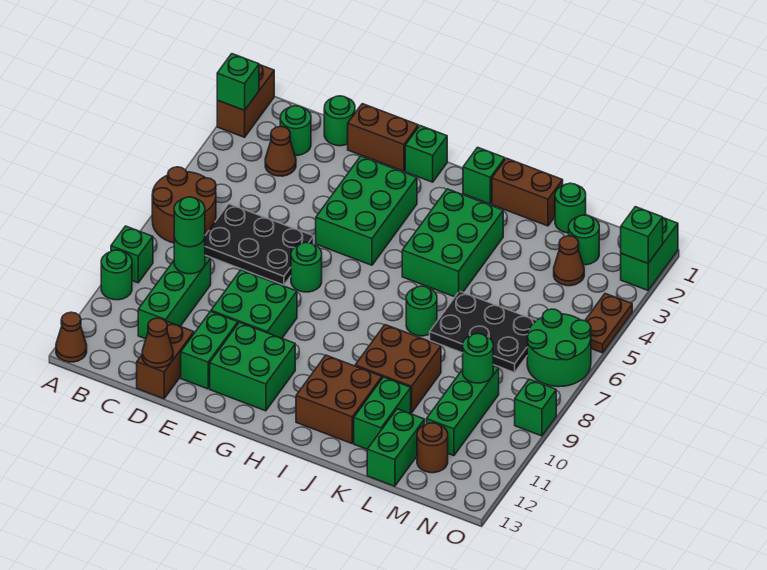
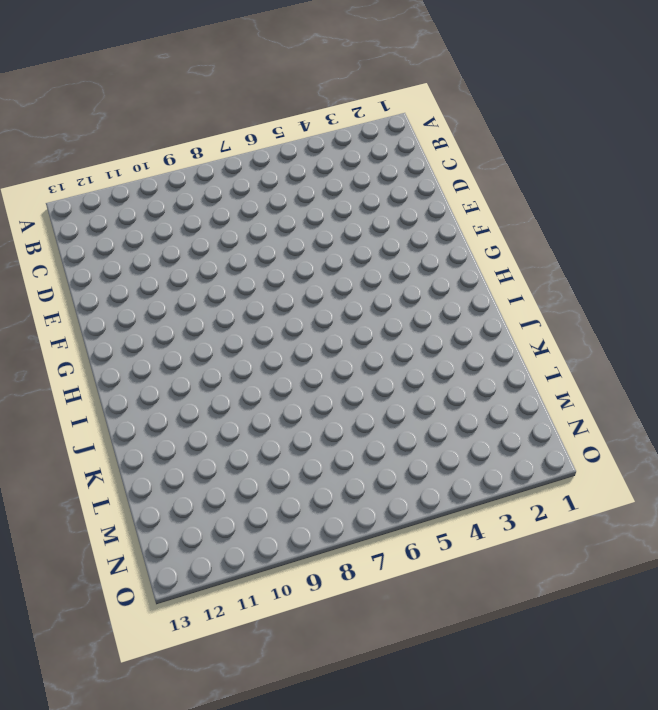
none -> brown 1x2 brick [217,65,274,137]
none -> brown 2x2 round brick [152,167,216,243]
none -> green 1x1 brick [111,226,153,283]
none -> green 1x1 round brick [101,250,132,300]

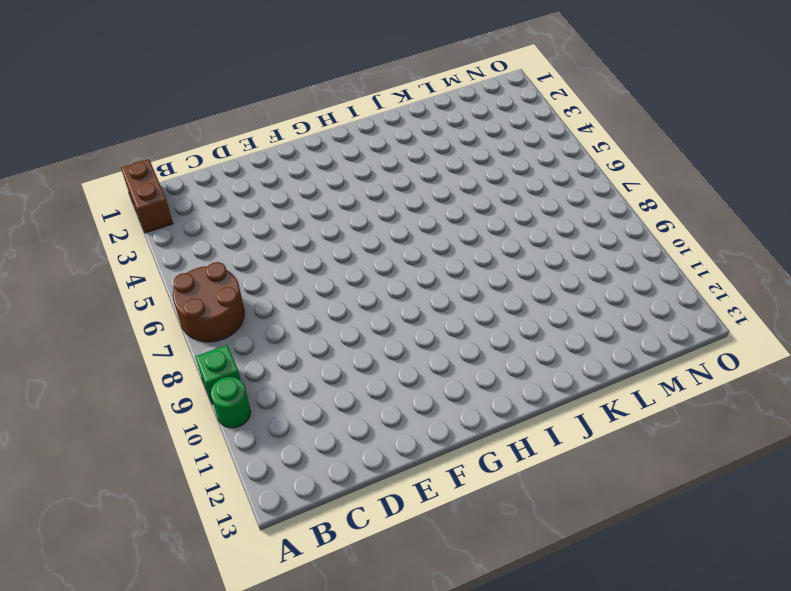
none -> brown 1x1 cone [56,312,87,362]
none -> green 1x1 round brick [280,106,311,155]
none -> brown 1x1 cone [265,126,296,176]
none -> black 2x3 plate [205,204,314,285]

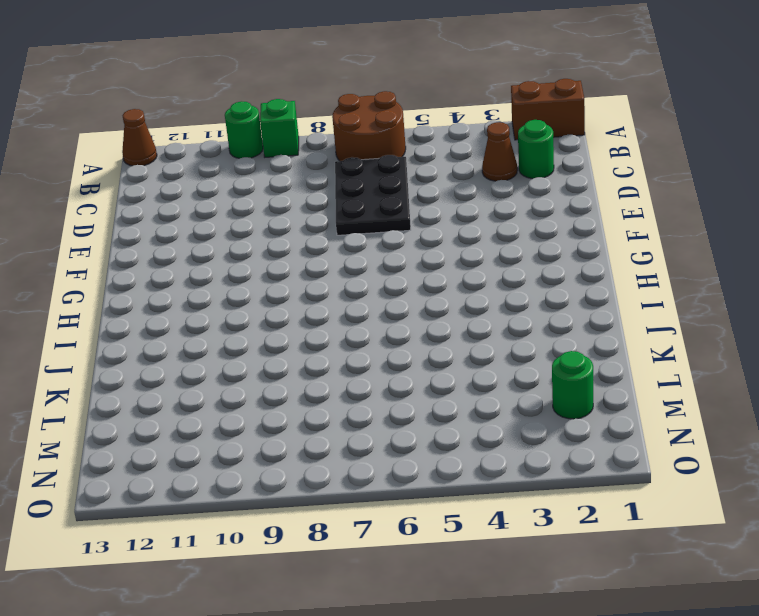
none -> green 1x3 brick [138,256,211,339]
none -> green 1x1 round brick [324,96,355,146]
none -> brown 1x2 brick [137,321,194,399]
none -> brown 1x2 brick [348,104,418,171]

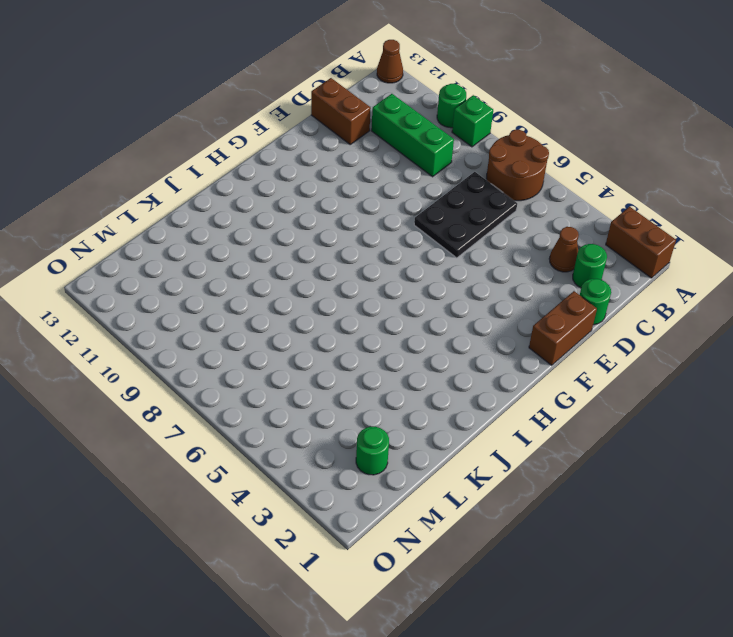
none -> green 2x2 brick [211,270,297,338]
none -> green 1x2 brick [181,311,238,389]
none -> green 2x3 brick [316,156,417,265]
none -> green 1x1 round brick [291,242,322,292]

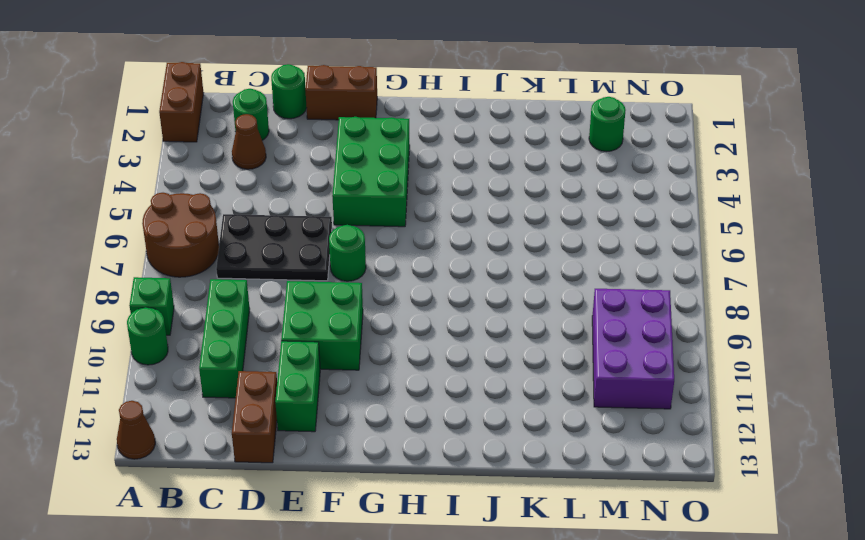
purple 2x3 brick [592,289,674,409] -> green 1x3 brick [427,366,499,456]
none -> green 2x2 brick [210,322,295,411]
none -> green 1x1 brick [405,126,447,182]
none -> green 1x1 brick [463,147,505,204]
none -> green 2x3 brick [402,189,503,297]

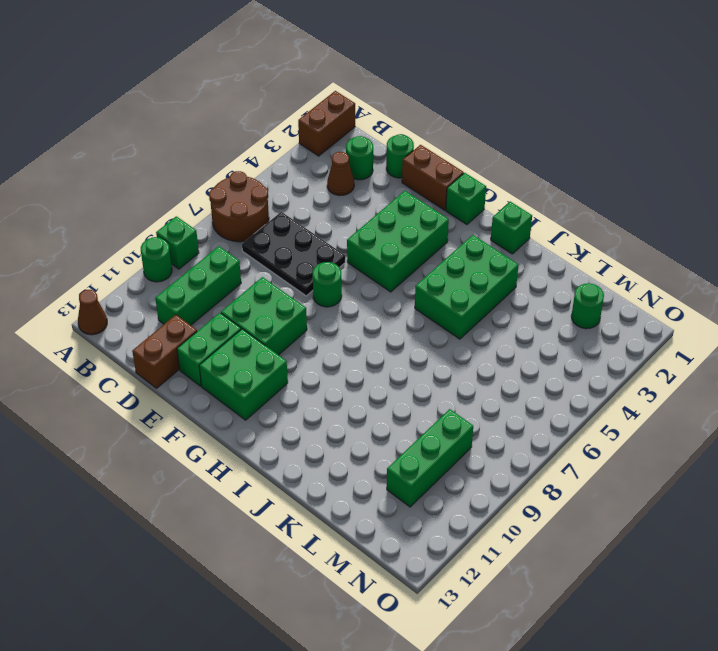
none -> brown 2x2 brick [296,355,382,443]
none -> brown 1x2 brick [492,158,563,226]
none -> green 1x1 round brick [406,286,437,336]
none -> brown 2x2 brick [355,325,441,413]

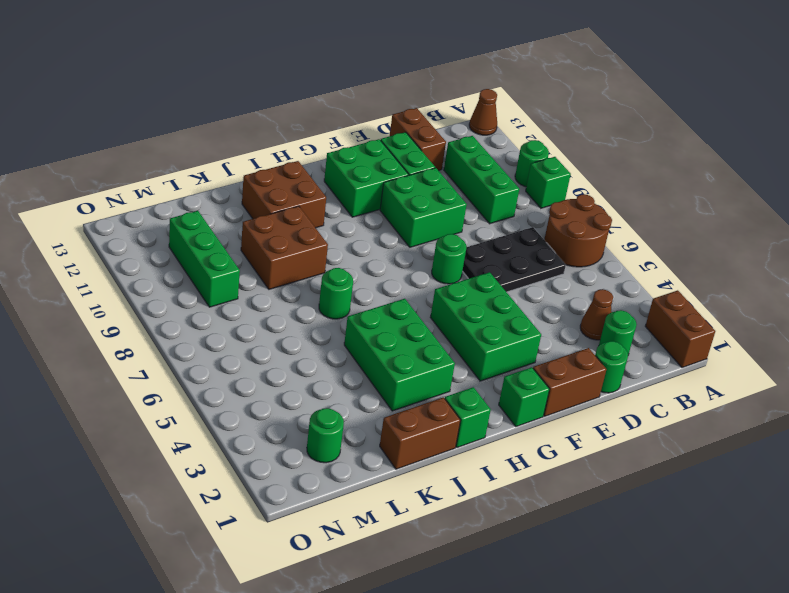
none -> black 2x3 plate [430,291,537,373]
none -> green 1x2 brick [354,377,411,449]
none -> green 1x1 round brick [555,183,586,233]
none -> green 1x2 brick [367,409,424,486]

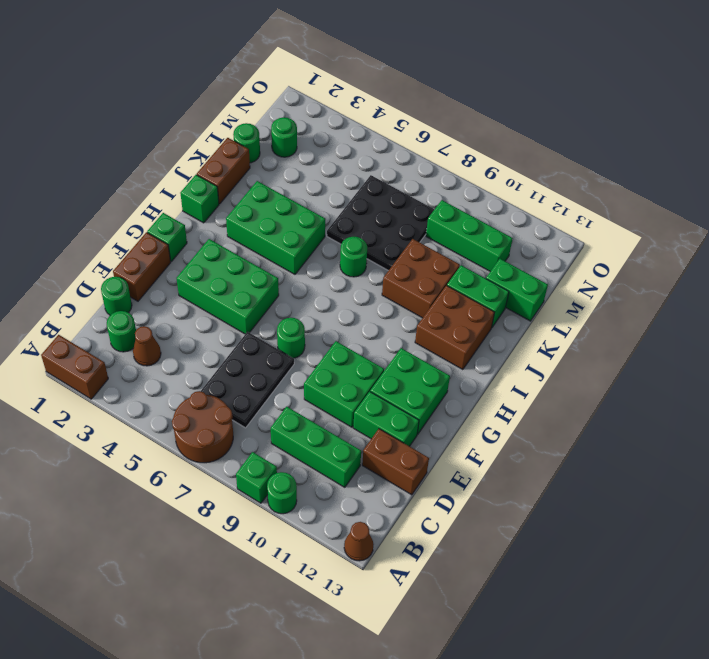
black 3x3 plate [327,175,434,271] -> black 2x3 plate [430,291,537,373]
none -> brown 1x1 cone [554,236,584,286]
none -> brown 1x1 round brick [417,423,448,473]
none -> green 2x2 round brick [527,309,591,387]
none -> green 1x2 brick [621,218,678,290]

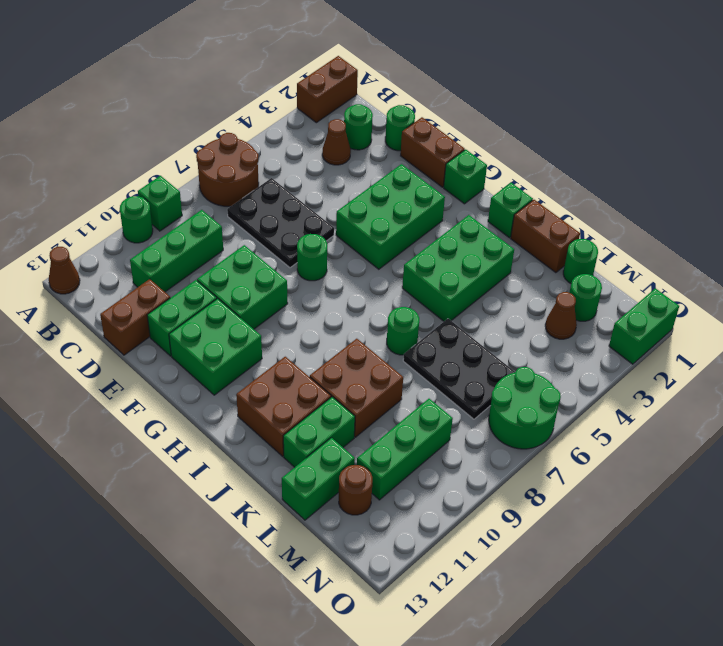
none -> brown 1x2 plate [585,294,632,353]
none -> green 1x1 brick [515,379,556,436]
none -> green 1x1 brick [217,54,259,110]
none -> green 1x1 round brick [174,238,205,274]

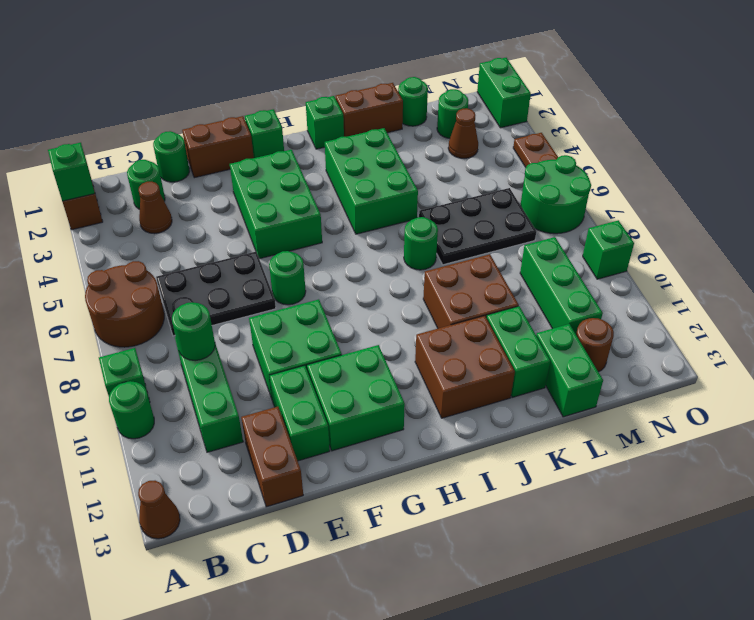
none -> brown 1x1 cone [142,318,173,368]
none -> green 1x1 round brick [462,333,493,383]
none -> green 1x1 brick [621,207,663,263]
none -> green 1x1 round brick [174,197,205,247]

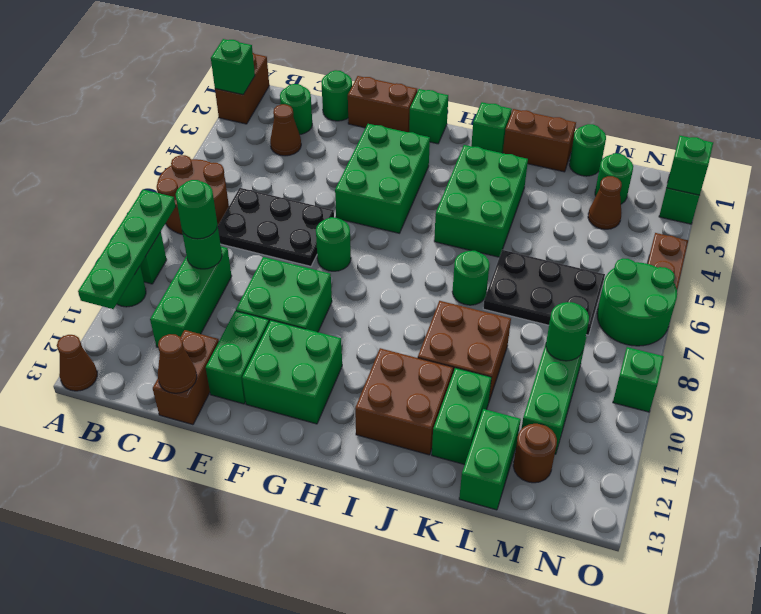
green 1x4 plate [78,190,176,309] -> none

